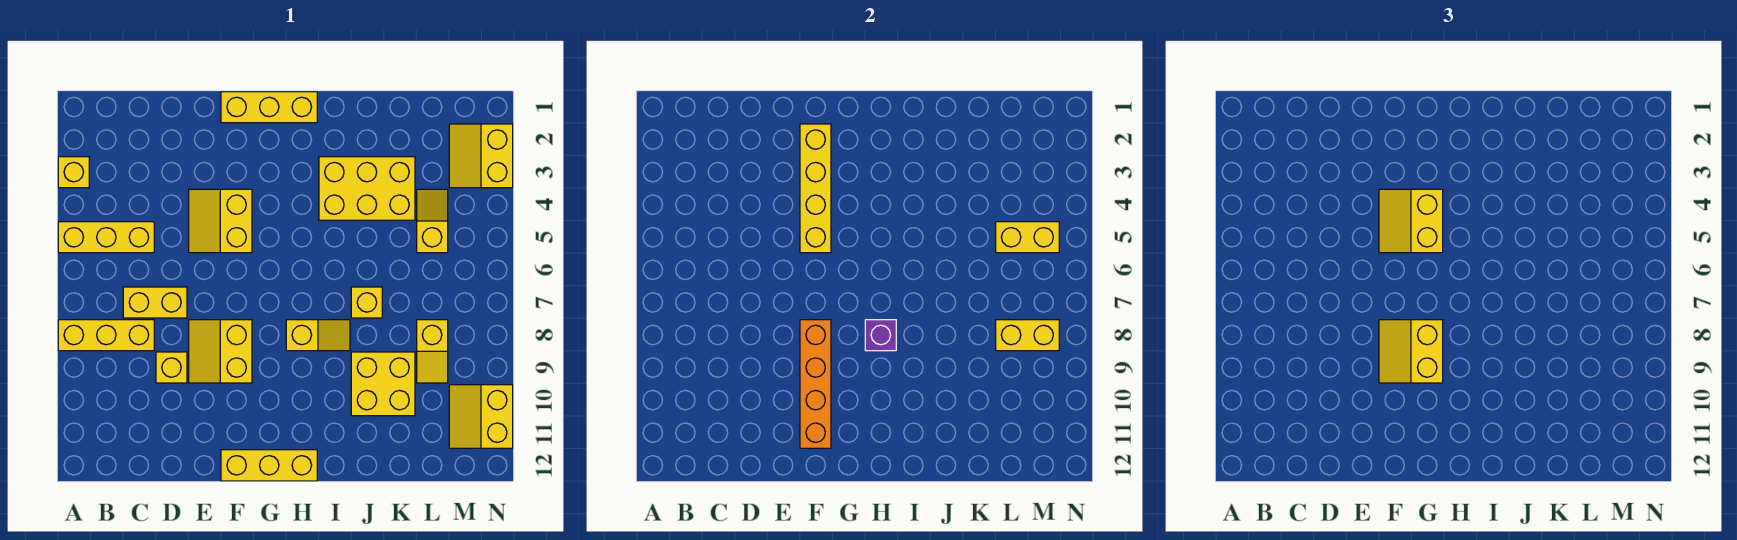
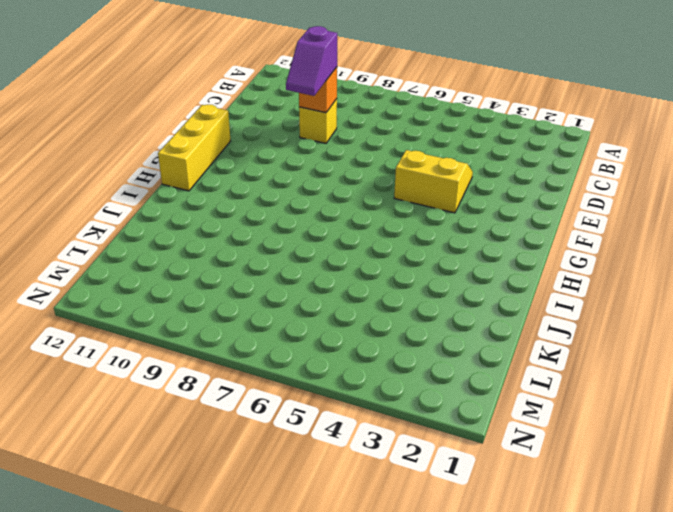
orange 1x1 brick [299,67,337,113] -> none
purple 1x2 slope [286,26,337,96] -> none
none -> yellow 1x1 brick [58,157,89,188]
none -> yellow 1x3 brick [58,222,154,253]
none -> yellow 1x3 brick [58,320,154,351]

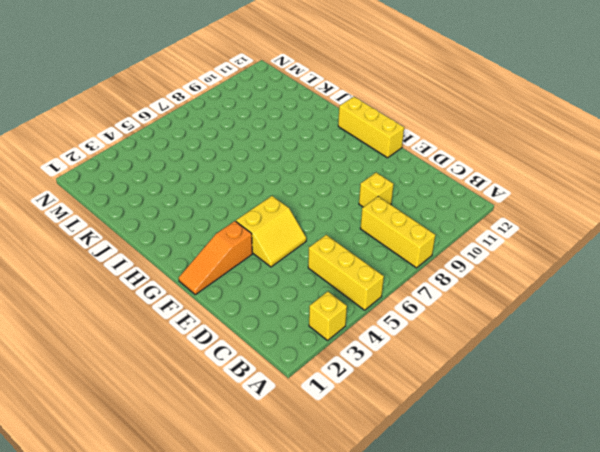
orange 1x3 slope [179,221,252,295] -> yellow 1x3 brick [221,92,317,123]
none -> yellow 1x2 brick [123,287,187,318]
none -> yellow 2x2 slope [189,320,252,383]
none -> yellow 1x2 slope [286,320,350,351]

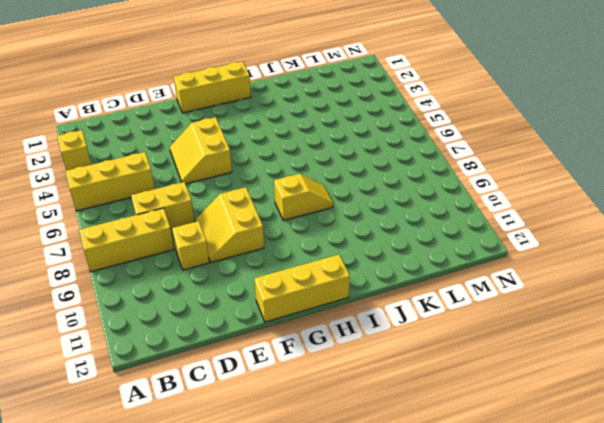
none -> yellow 2x3 brick [319,157,415,220]
none -> yellow 1x1 brick [351,287,382,318]
none -> yellow 2x2 brick [351,352,415,416]

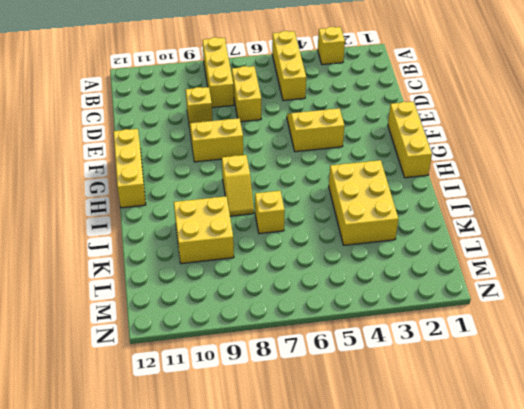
none -> yellow 1x2 slope [417,189,448,253]
none -> yellow 1x2 slope [417,320,448,383]
none -> yellow 2x2 slope [449,124,513,188]

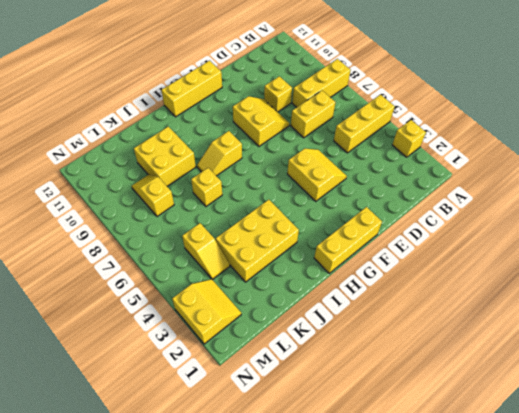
none -> yellow 2x2 slope [449,385,513,448]
none -> yellow 1x4 brick [800,124,831,253]
none -> orange 1x4 brick [800,320,831,448]

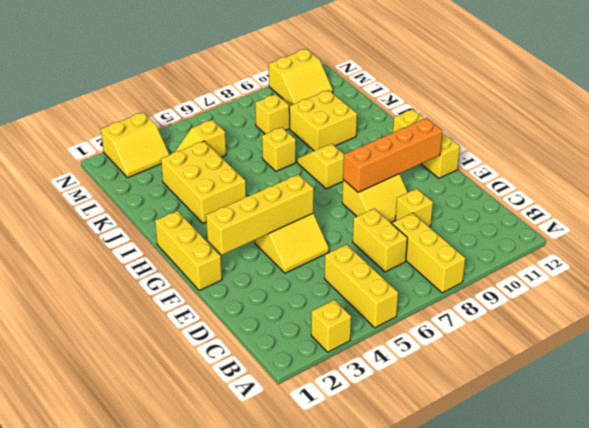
none -> purple 1x1 brick [865,320,896,351]
none -> yellow 1x2 brick [996,222,1059,253]
none -> yellow 1x2 brick [996,320,1059,351]

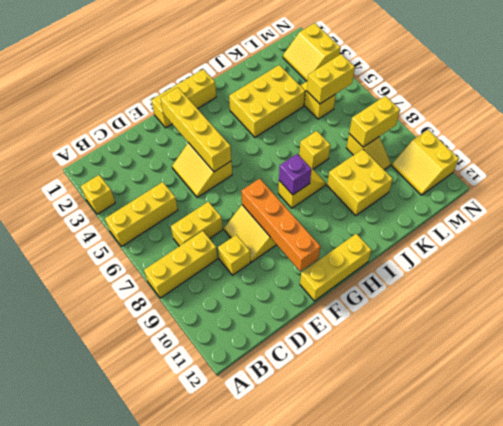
none -> yellow 2x2 slope [1379,189,1443,253]
none -> yellow 2x2 slope [1379,320,1443,383]

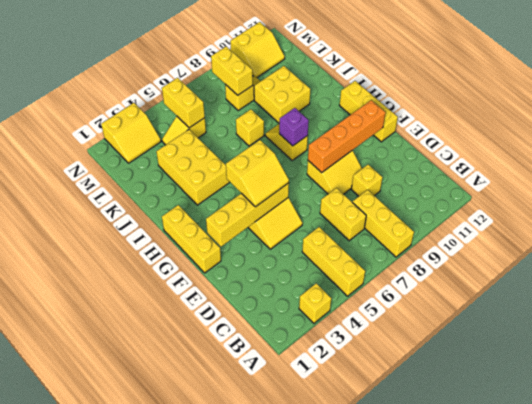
none -> yellow 2x2 slope [1379,320,1443,383]

